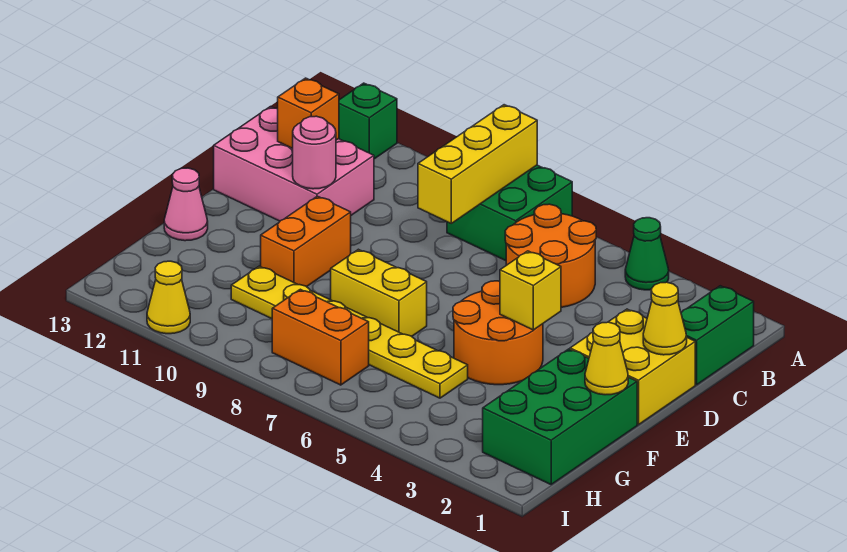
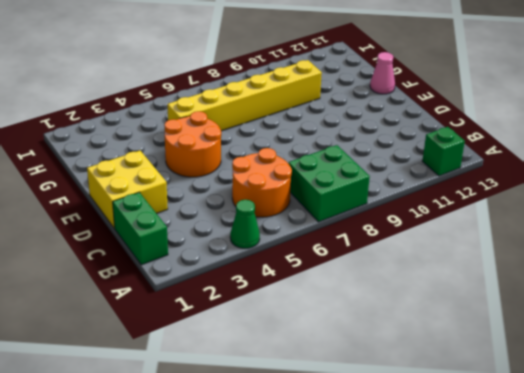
yellow 1x6 brick [167,60,322,131] -> yellow 1x6 plate [231,266,468,398]
none -> pink 2x3 brick [214,107,374,221]
none -> orange 1x2 brick [261,196,351,287]
none -> green 2x3 brick [483,349,637,484]

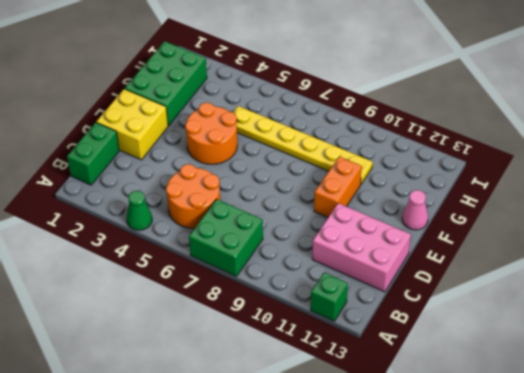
none -> yellow 1x2 brick [331,249,427,336]
none -> orange 1x2 brick [272,289,369,385]
none -> yellow 1x1 cone [147,261,190,334]

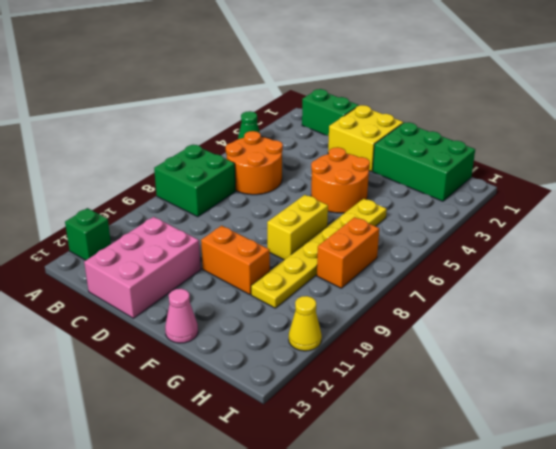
none -> yellow 1x3 brick [418,105,537,223]
none -> orange 1x1 brick [278,78,339,149]
none -> yellow 1x1 cone [643,282,687,355]

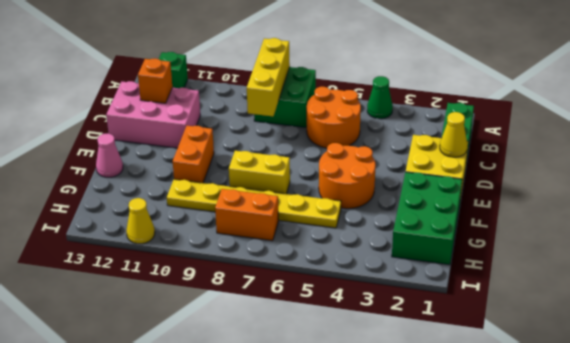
none -> pink 1x1 round brick [293,116,336,189]
none -> yellow 1x1 brick [500,251,561,330]
none -> yellow 1x1 cone [585,322,628,395]

